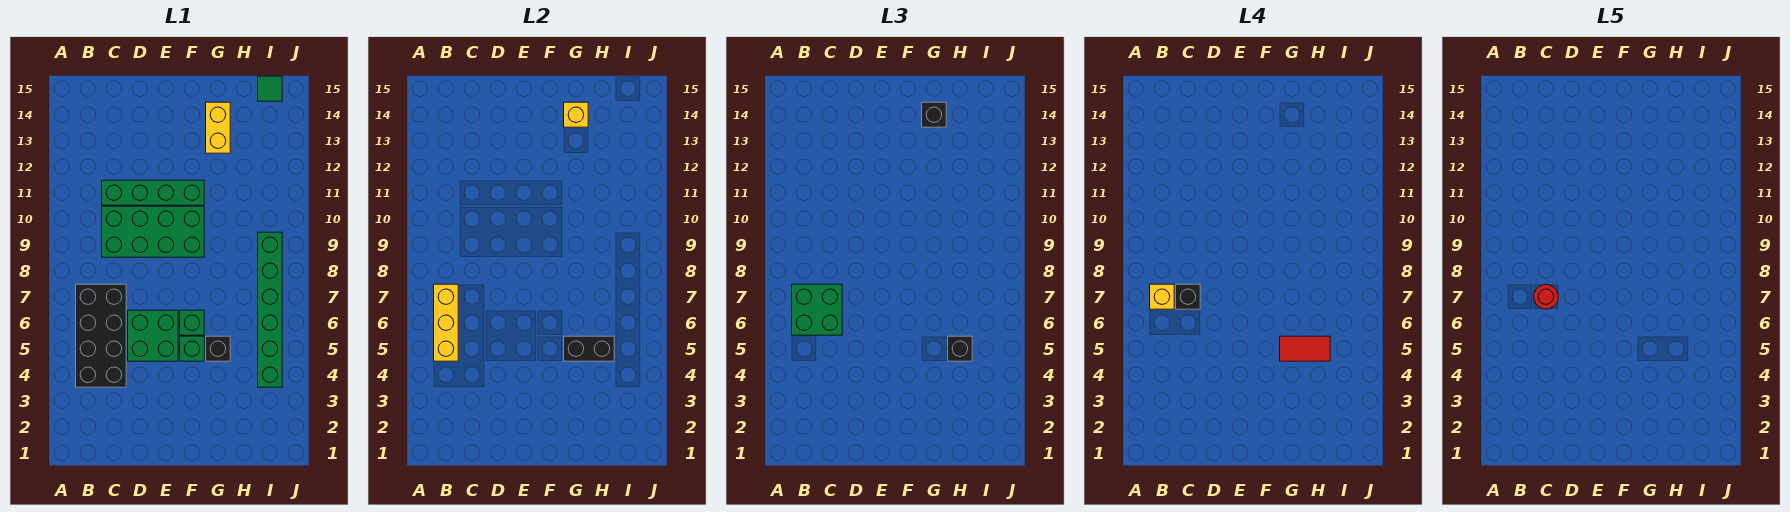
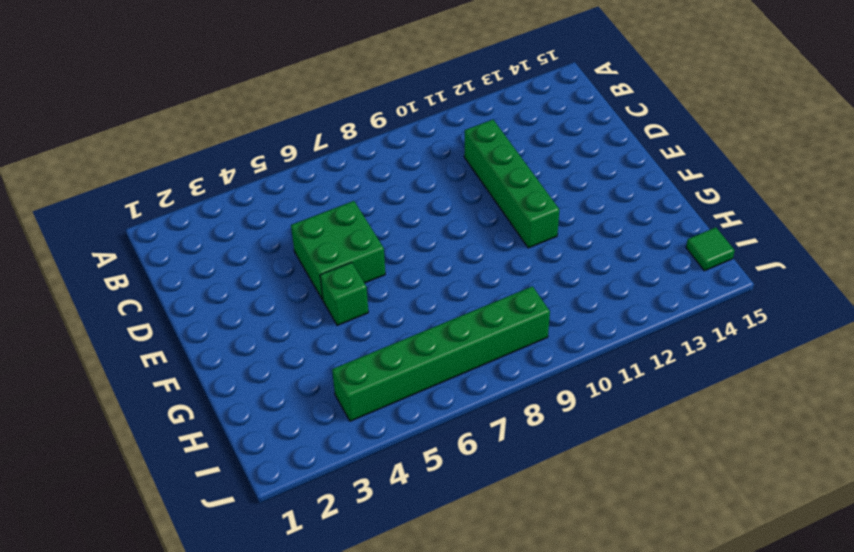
none -> black 2x4 brick [76,284,126,387]
none -> green 2x4 brick [102,206,204,257]
none -> green 1x1 brick [180,310,204,335]

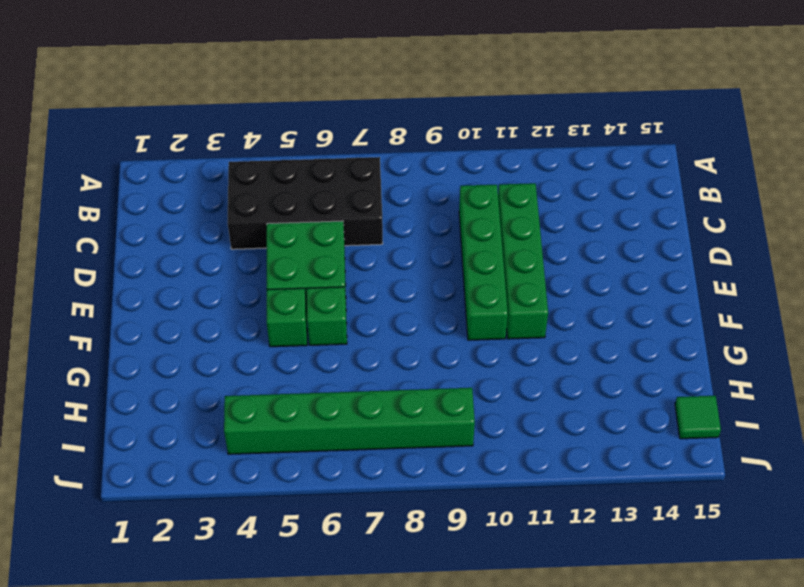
green 1x4 brick [459,185,508,340] -> green 2x4 brick [102,206,204,257]
none -> black 1x1 brick [206,336,230,361]
none -> yellow 1x2 brick [206,102,230,153]
none -> yellow 1x3 brick [434,284,458,361]

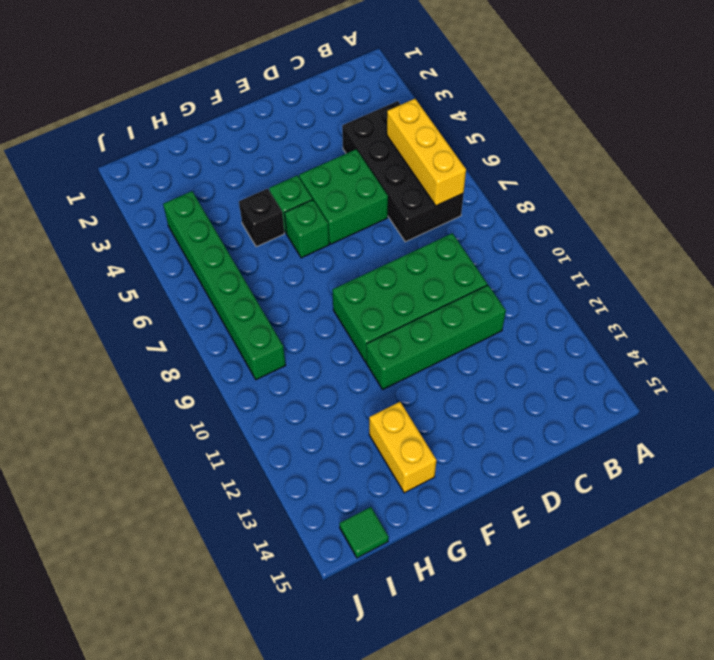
none -> black 1x2 brick [564,336,614,361]
none -> yellow 1x1 brick [564,102,588,127]
none -> green 2x2 brick [792,284,842,335]

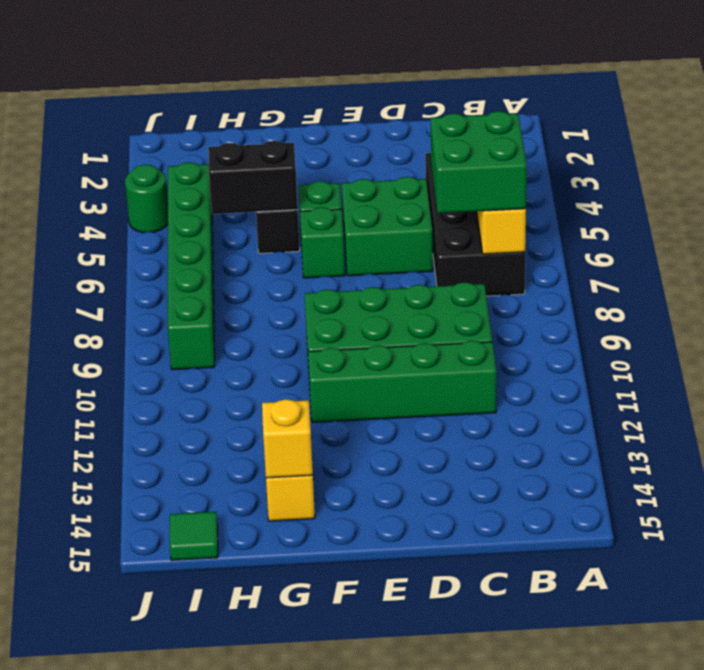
green 1x1 round brick [125,165,168,233] -> none
none -> black 1x1 brick [922,102,946,127]
none -> black 1x1 brick [948,336,972,361]
none -> yellow 1x1 brick [1150,284,1174,309]

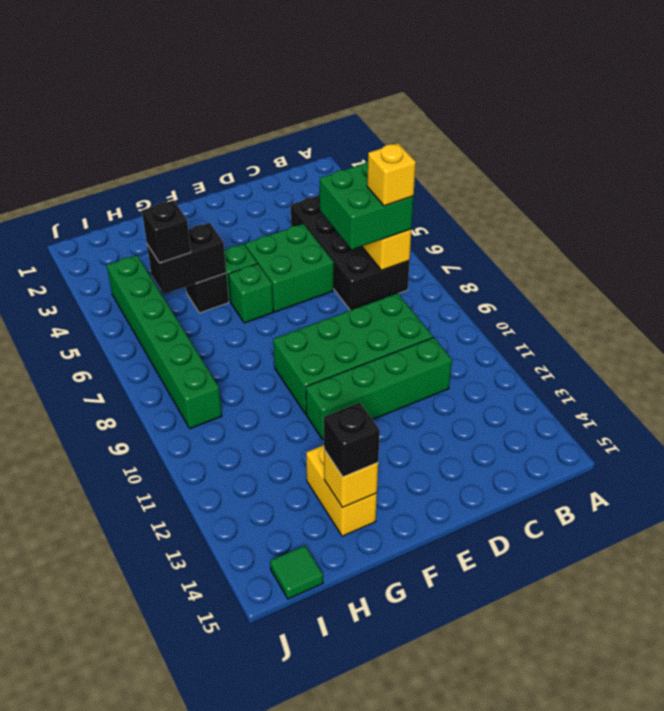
none -> black 1x1 brick [1176,284,1200,309]
none -> red 1x2 tile [1280,336,1330,361]
none -> red 1x1 round brick [1534,285,1558,309]

